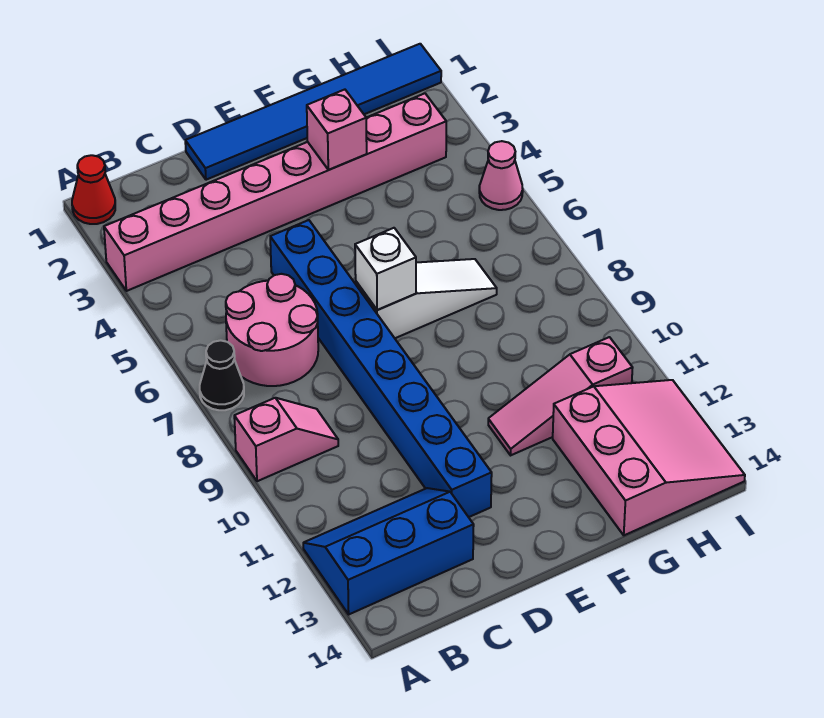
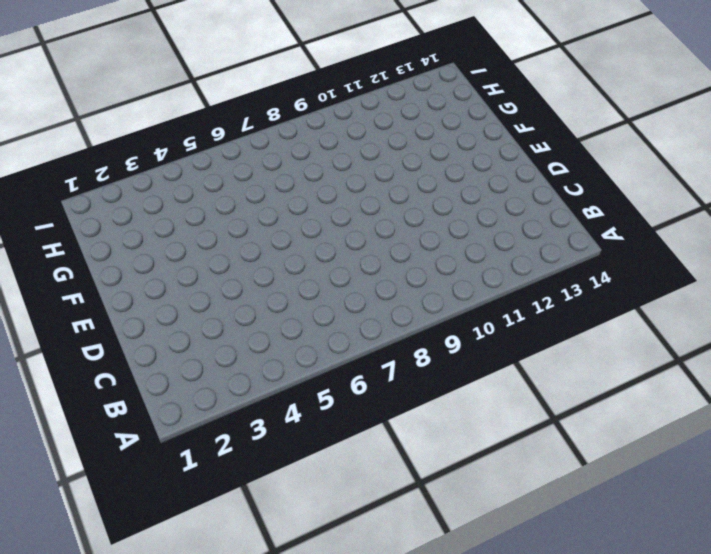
none -> red 1x1 cone [72,155,115,224]
none -> pink 1x8 brick [104,93,446,291]
none -> black 1x1 cone [200,340,244,410]

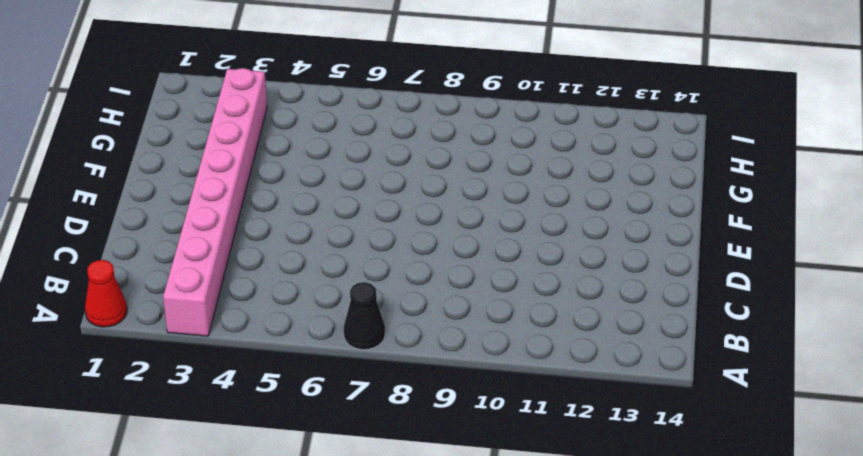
none -> pink 1x2 slope [234,398,338,481]
none -> blue 2x3 slope [303,488,474,614]
none -> pink 2x2 round brick [226,274,318,386]

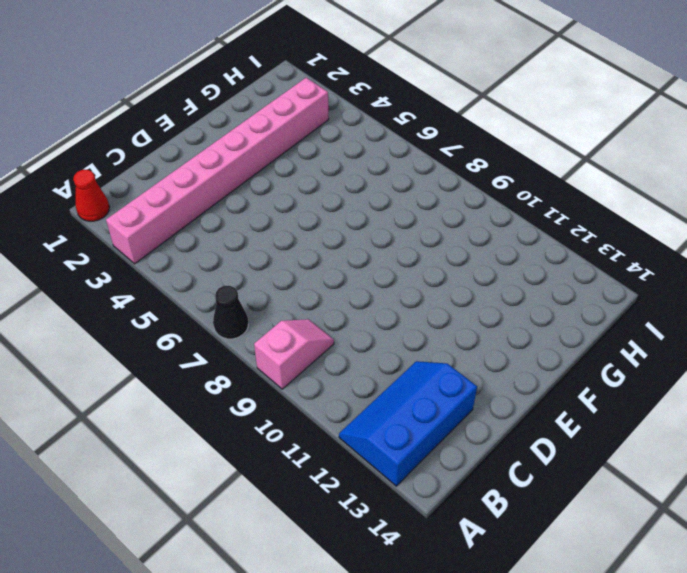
none -> pink 2x2 round brick [226,274,318,386]
none -> blue 1x6 tile [185,44,441,180]
none -> blue 1x8 brick [270,220,492,517]

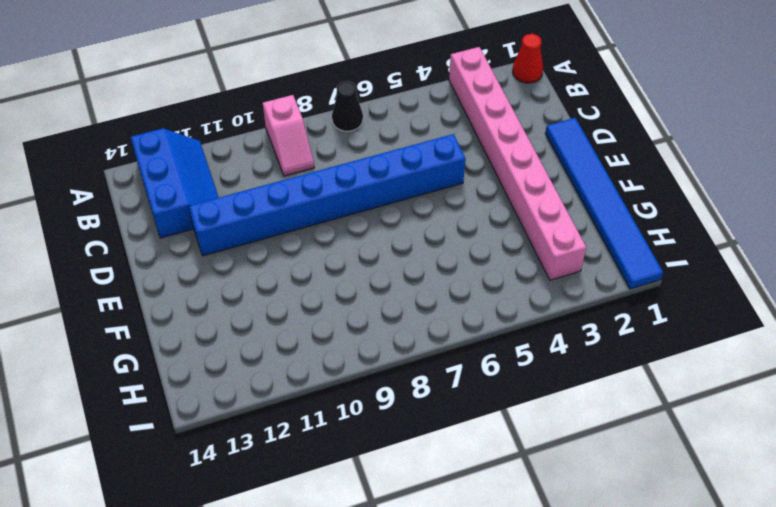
none -> pink 2x2 round brick [226,274,318,386]
none -> white 1x3 slope [356,259,497,338]
none -> pink 1x3 slope [488,337,633,455]

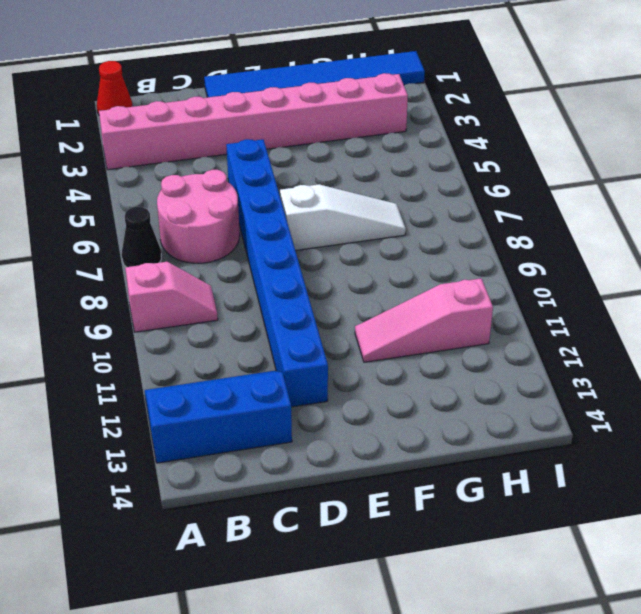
none -> pink 3x3 slope [553,380,745,535]
none -> pink 1x1 cone [479,141,523,210]
none -> white 1x1 brick [355,228,416,310]

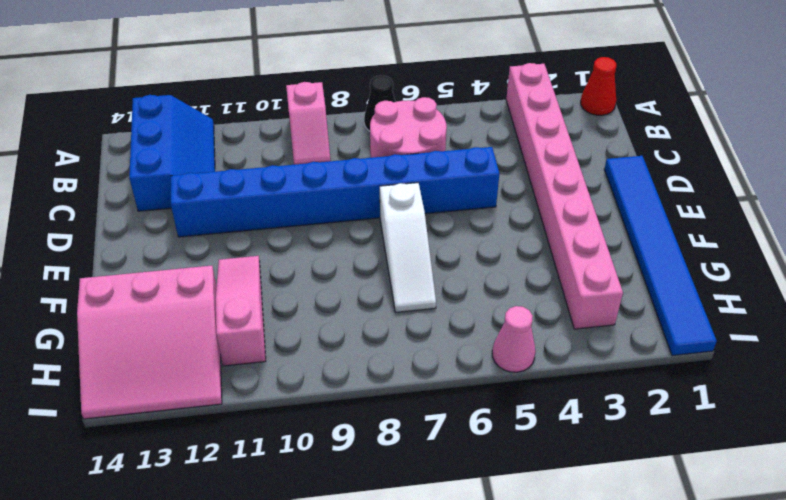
none -> white 1x1 brick [355,228,416,310]
none -> pink 1x1 brick [307,90,367,170]

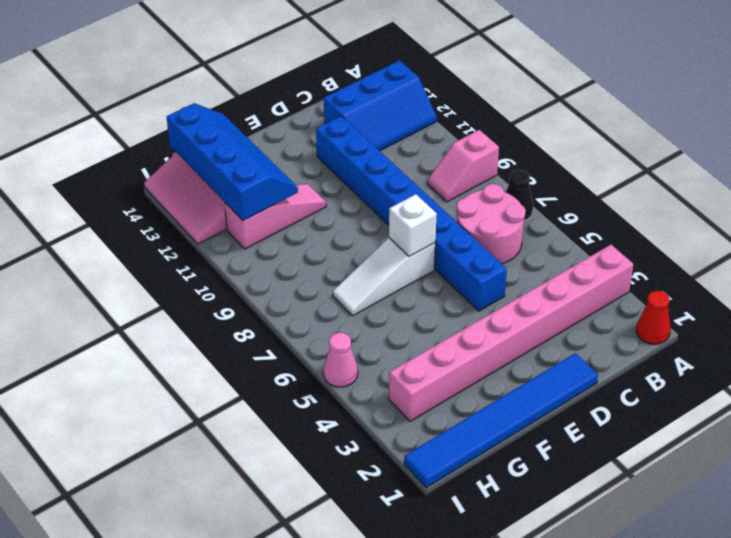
blue 2x4 slope [167,103,298,221] -> none
none -> pink 1x1 brick [307,90,367,170]

